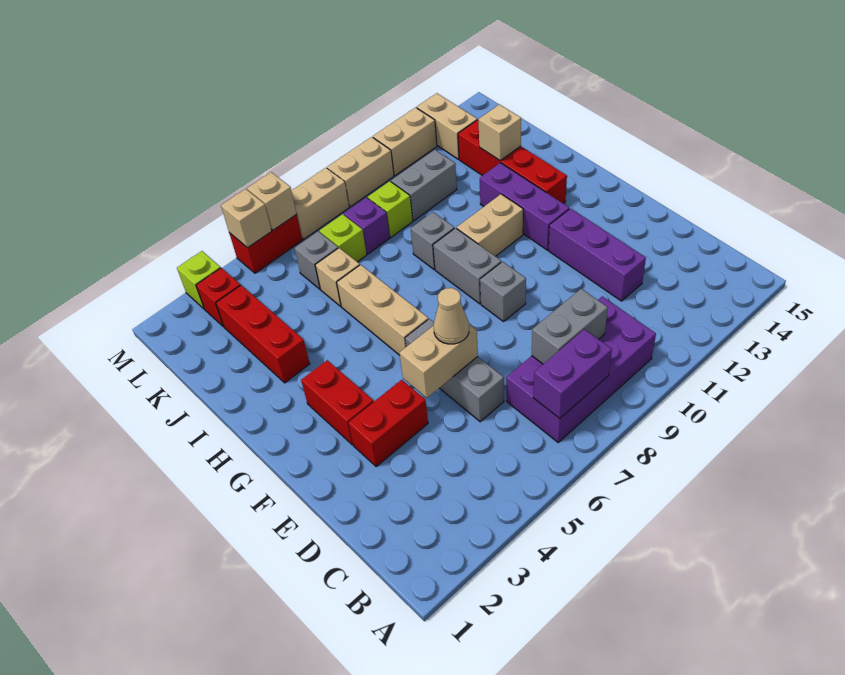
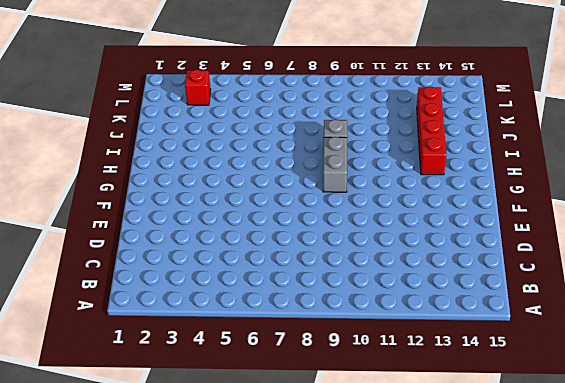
none -> purple 2x4 brick [506,296,656,442]
none -> grey 1x3 brick [405,319,504,422]
none -> purple 1x3 brick [548,208,646,301]
none -> red 1x2 brick [348,380,428,467]

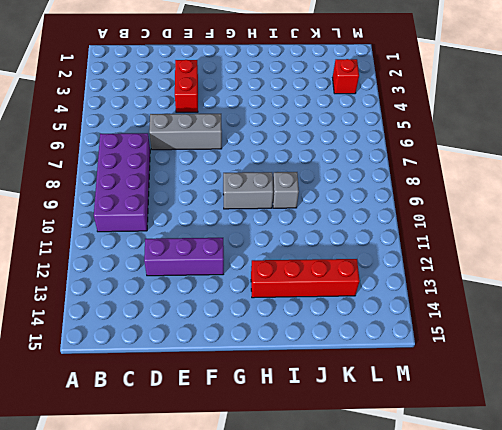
none -> red 1x2 brick [301,360,374,445]
none -> grey 1x1 brick [480,262,526,322]
none -> tan 1x3 brick [337,265,428,355]
none -> purple 1x3 brick [480,163,569,250]

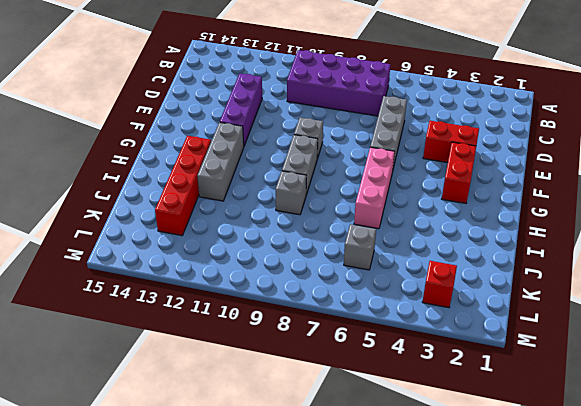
pink 1x3 brick [354,147,395,229] -> tan 1x3 brick [337,265,428,355]
grey 1x3 brick [197,122,244,201] -> purple 1x3 brick [480,163,569,250]
none -> tan 1x2 brick [457,194,523,256]
none -> red 1x3 brick [216,285,310,383]
none -> tan 1x1 brick [315,248,360,306]
none -> lime 1x1 brick [319,214,367,262]

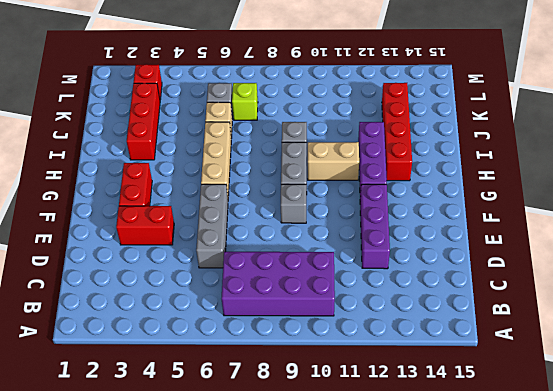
none -> purple 1x1 brick [344,198,390,254]
none -> lime 1x1 brick [368,181,413,237]
none -> grey 1x2 brick [391,150,457,221]
none -> tan 1x2 brick [417,93,477,159]

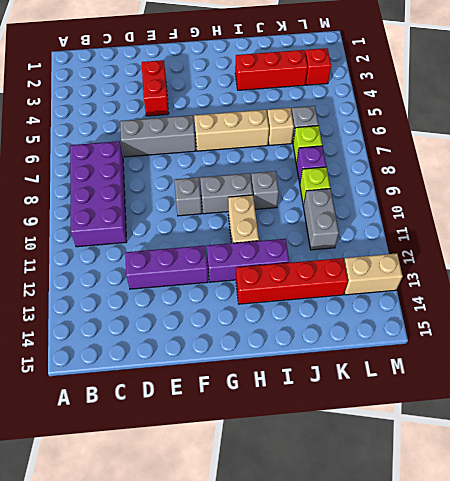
none -> red 1x2 brick [301,360,374,445]
none -> lime 1x1 brick [177,251,221,309]
none -> red 1x2 brick [229,215,303,273]
none -> tan 1x2 brick [292,168,349,239]

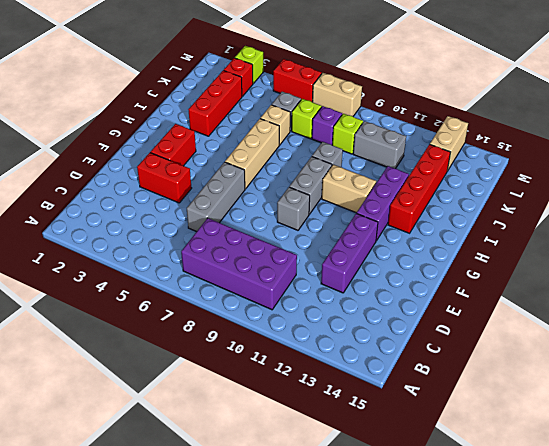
none -> tan 1x2 brick [327,137,394,207]
none -> tan 1x2 brick [373,107,437,176]
none -> purple 1x2 brick [533,329,612,418]
none -> grey 1x2 brick [532,289,608,364]

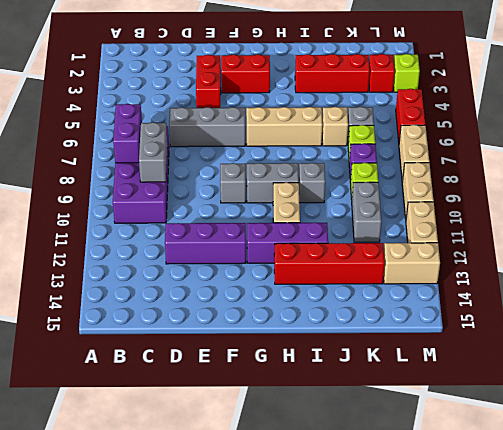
none -> tan 1x2 brick [400,324,478,398]
none -> tan 1x1 brick [478,104,521,161]
none -> tan 1x1 brick [221,189,272,248]
none -> tan 1x1 brick [247,172,297,230]

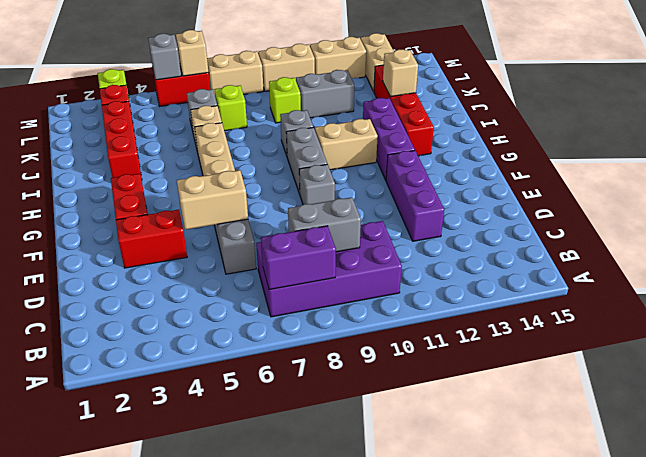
grey 1x1 brick [148,34,181,80] -> tan 1x1 brick [221,189,272,248]
none -> purple 1x1 brick [344,198,390,254]
none -> tan 1x1 cone [434,288,469,344]

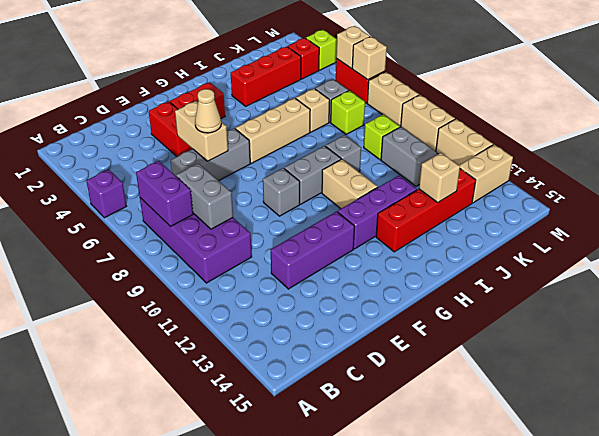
purple 1x1 brick [86,169,126,218] -> purple 1x1 brick moved to [344,198,390,254]

